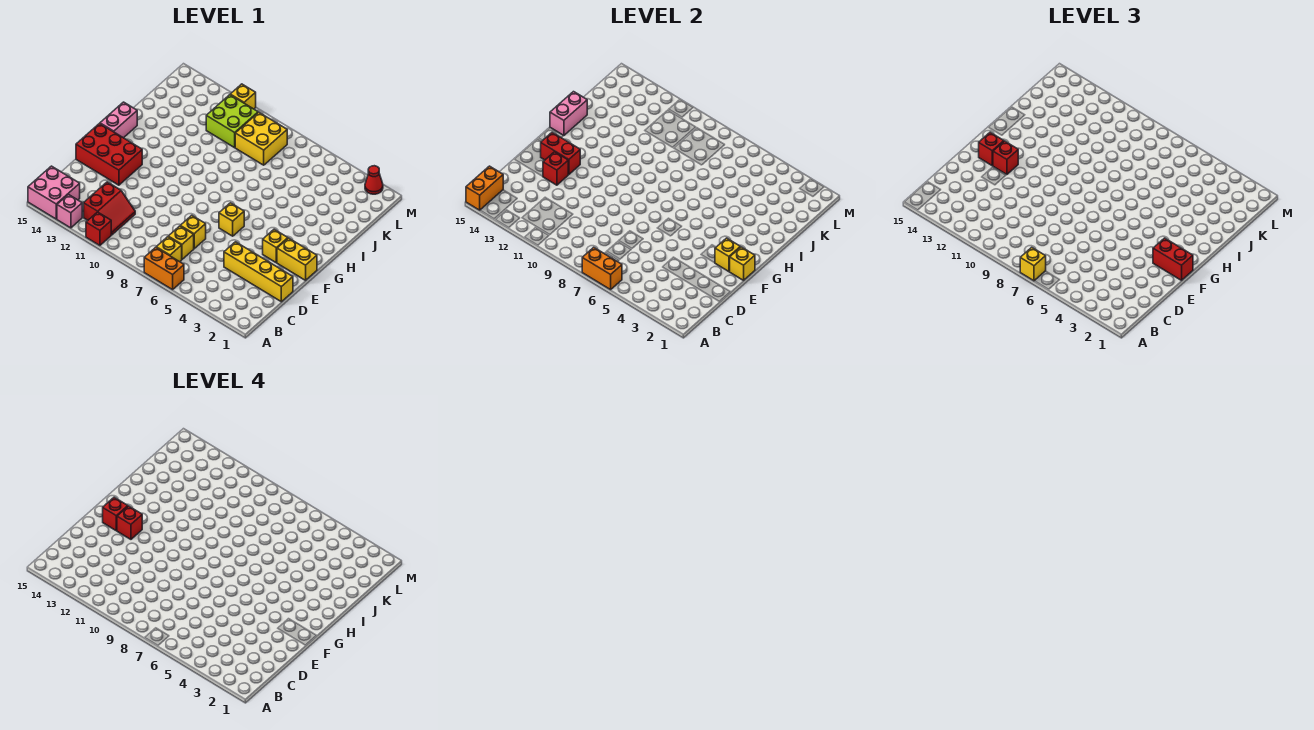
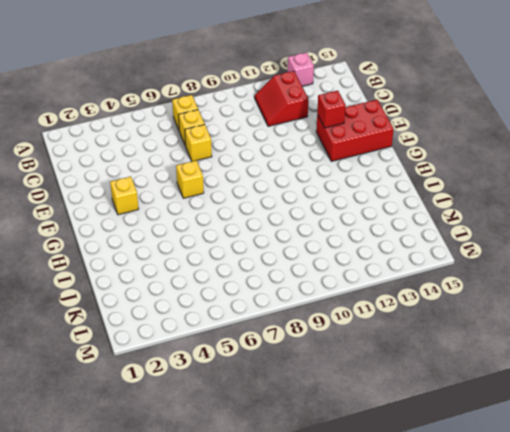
none -> orange 1x2 brick [144,247,184,290]
none -> red 1x1 brick [86,212,111,246]
none -> pink 2x2 brick [28,166,80,219]
none -> yellow 1x4 brick [224,242,293,302]

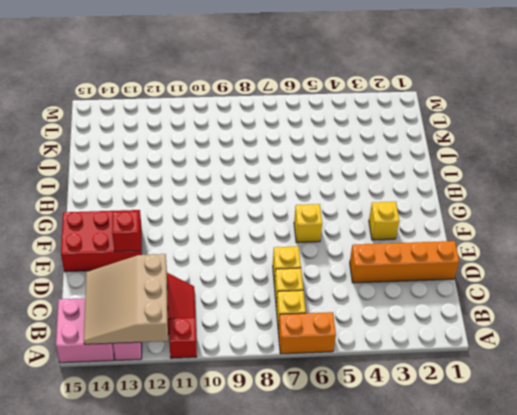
tan 3x3 slope [84,254,168,344] -> none
orange 1x4 brick [350,241,459,283] -> yellow 1x4 brick [224,242,293,302]
none -> yellow 1x2 brick [277,238,317,280]
none -> pink 1x2 brick [100,102,137,138]
none -> yellow 2x2 brick [235,113,287,165]
none -> lime 2x2 brick [206,95,258,148]

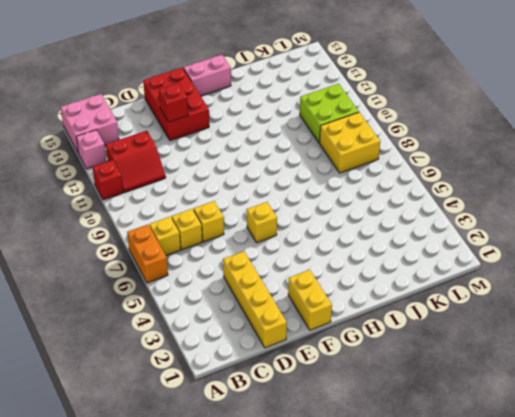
none -> yellow 1x1 brick [263,229,288,263]
none -> red 1x1 cone [365,166,383,194]
none -> yellow 1x1 brick [230,84,256,109]
none -> orange 1x2 brick [582,247,622,290]

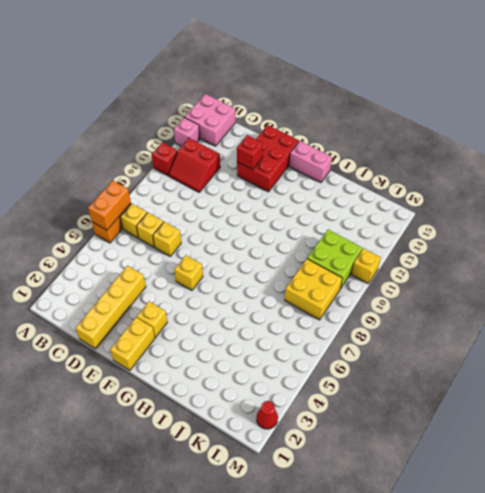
none -> orange 1x2 brick [466,166,503,210]
none -> yellow 1x1 brick [729,247,755,280]
none -> yellow 1x1 brick [715,238,740,272]
none -> red 1x2 brick [541,132,580,175]

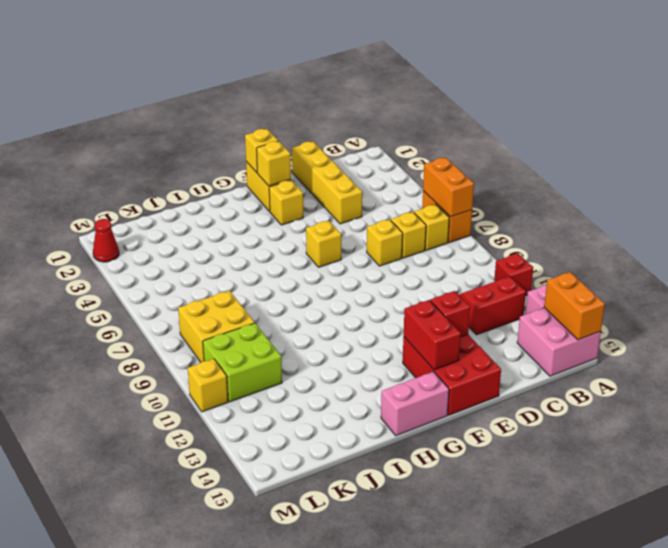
orange 1x2 brick [544,272,605,340] -> orange 1x2 brick turned to [466,166,503,210]
none -> pink 1x2 brick [550,92,587,136]
none -> yellow 1x1 brick [1020,247,1046,281]
none -> red 1x2 brick [1153,238,1193,280]
none -> red 1x1 brick [993,141,1018,174]

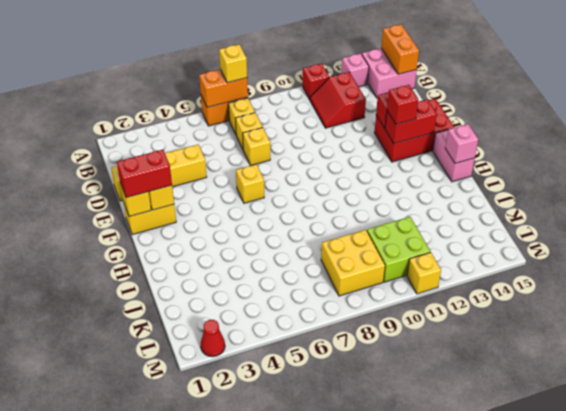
pink 1x1 brick [445,124,478,163] -> pink 1x2 brick [550,92,587,136]
none -> yellow 1x1 brick [263,229,288,263]
none -> red 1x1 brick [979,132,1004,166]
none -> red 1x1 brick [117,506,142,539]
none -> red 1x1 brick [103,497,128,531]

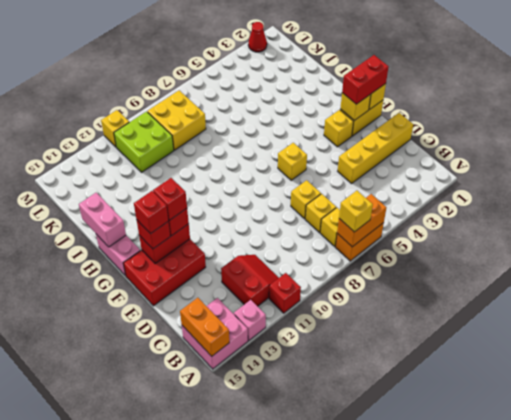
none -> red 1x1 brick [543,152,568,185]

